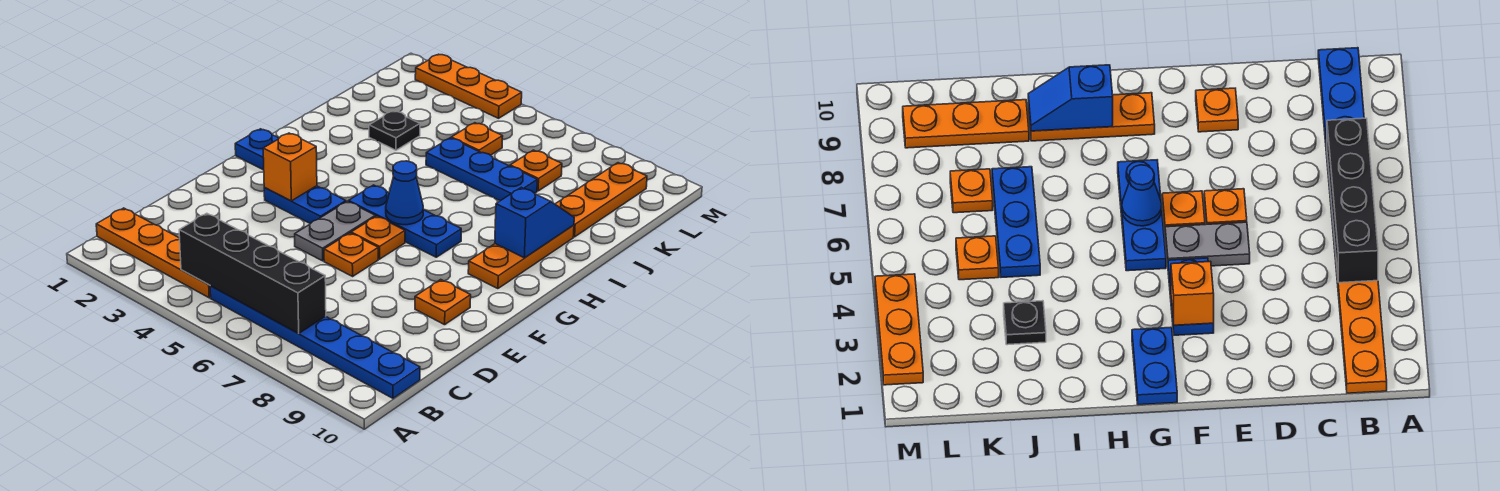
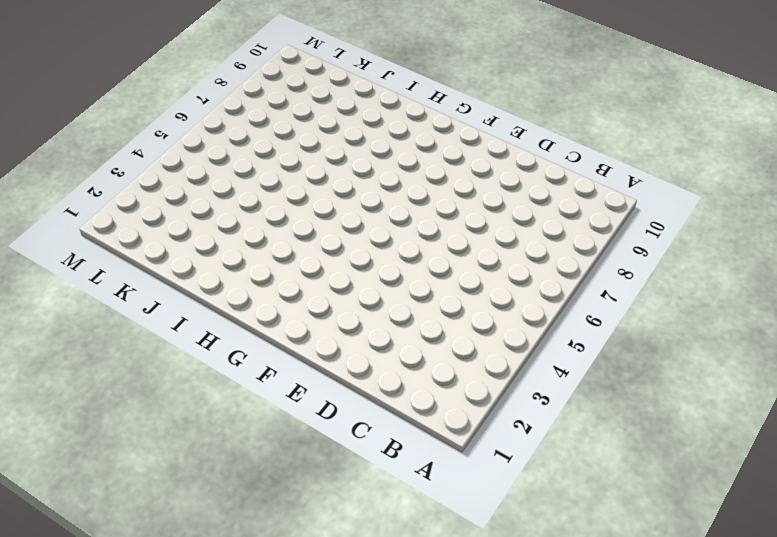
none -> orange 1x4 plate [96,208,211,298]
none -> blue 1x6 plate [210,286,420,398]
none -> grey 1x2 plate [295,201,375,261]

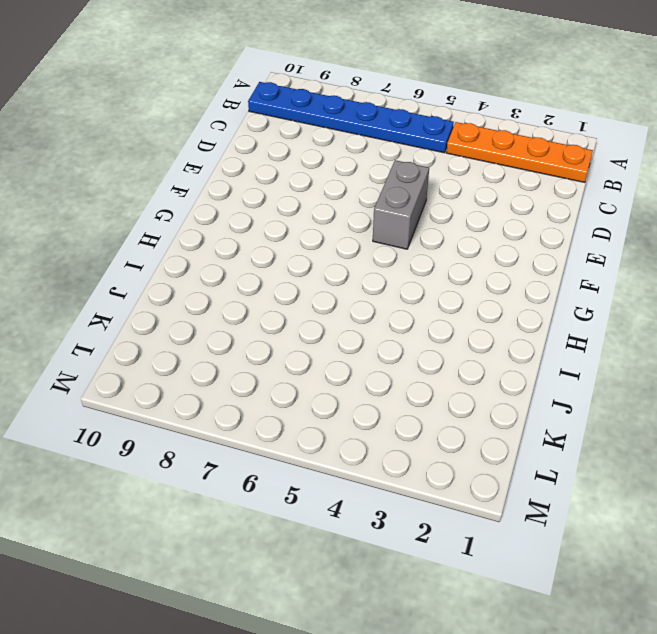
grey 1x2 brick [373,160,429,249] -> grey 1x2 plate [295,201,375,261]
none -> orange 1x1 plate [324,233,378,276]
none -> orange 1x1 plate [415,280,471,325]
none -> blue 1x2 plate [264,186,346,224]

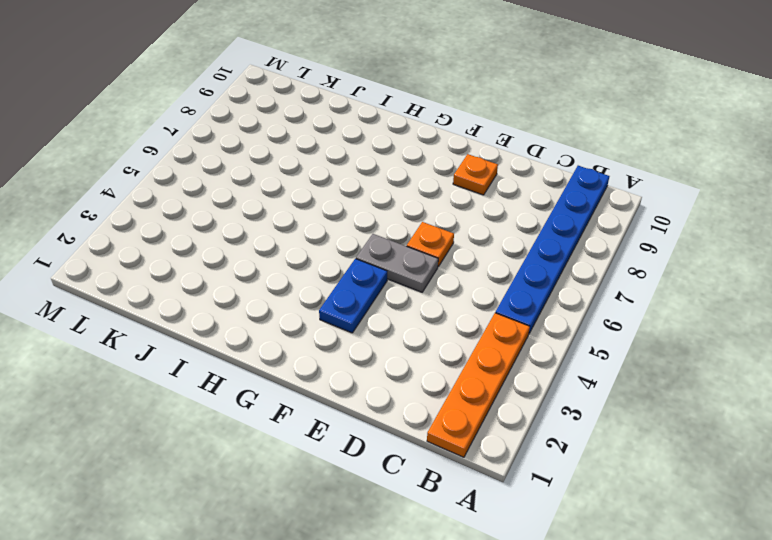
none -> orange 1x1 plate [351,216,405,259]
none -> blue 1x2 plate [235,129,279,170]
none -> blue 1x3 plate [349,185,461,257]

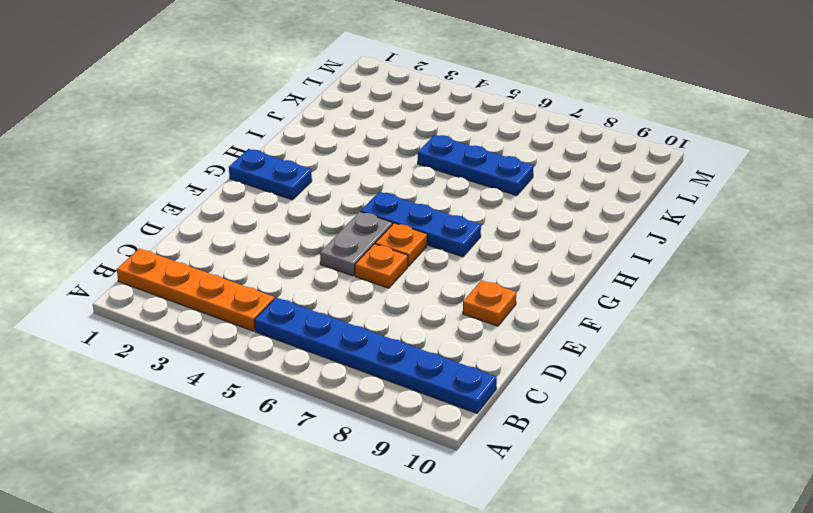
none -> blue 1x2 plate [264,186,346,224]
none -> orange 1x3 plate [468,225,574,289]
none -> black 1x1 plate [369,111,420,150]

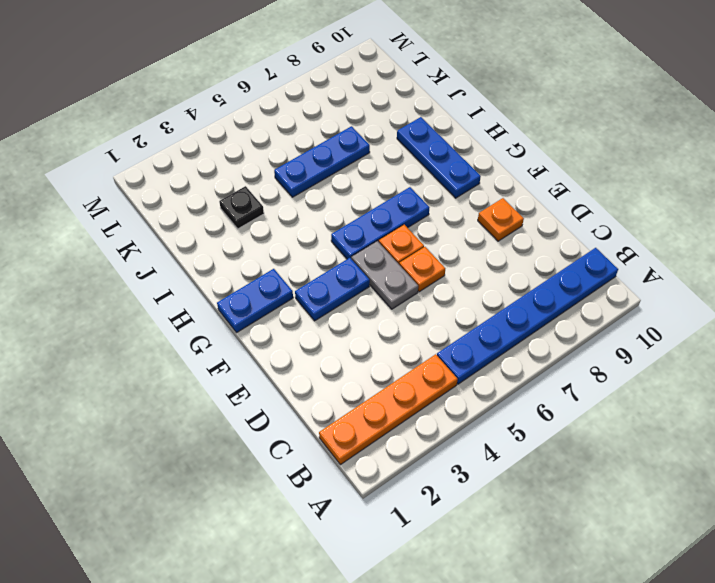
blue 1x3 plate [397,117,481,198] -> orange 1x3 plate [468,225,574,289]
none -> orange 1x3 plate [555,163,647,237]
none -> orange 1x1 plate [451,123,503,155]
none -> orange 1x1 plate [510,150,562,191]

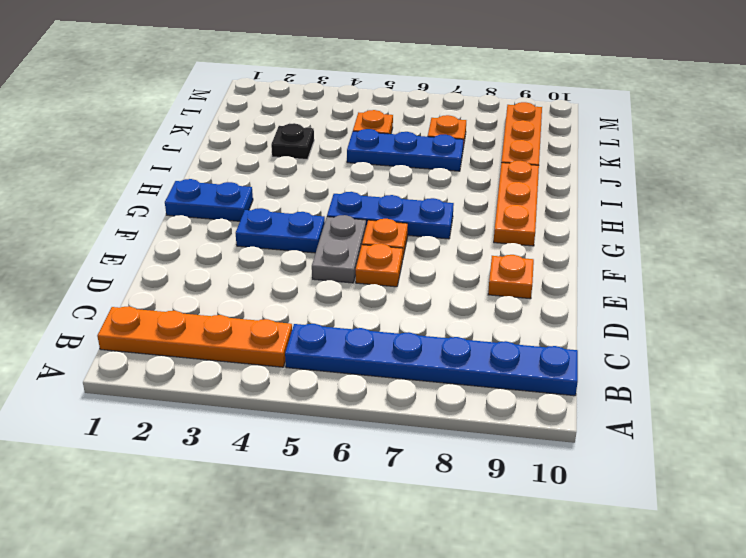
none -> orange 1x3 plate [415,54,522,118]
none -> black 1x4 brick [179,213,326,334]
none -> orange 1x1 brick [263,133,317,201]

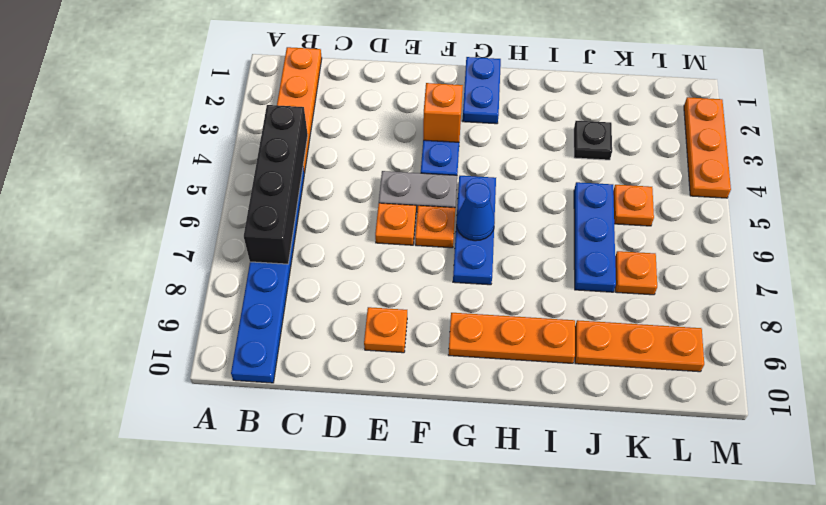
none -> blue 1x2 slope [495,187,574,258]

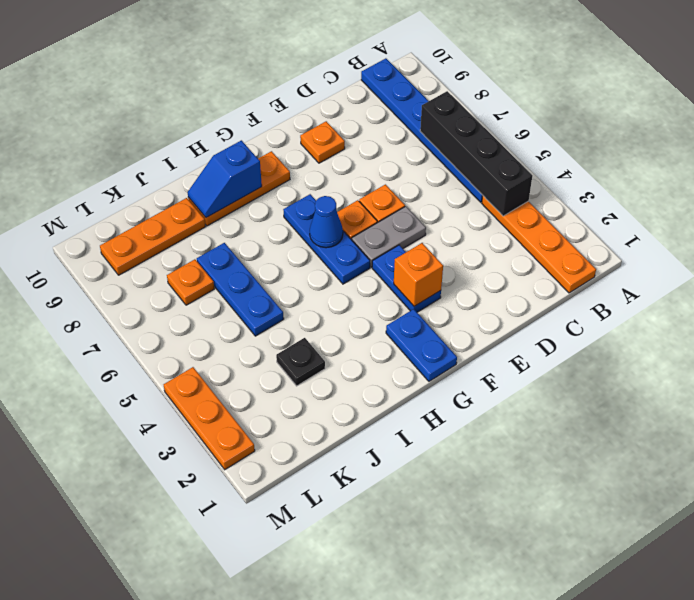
none -> orange 1x1 plate [451,123,503,155]

